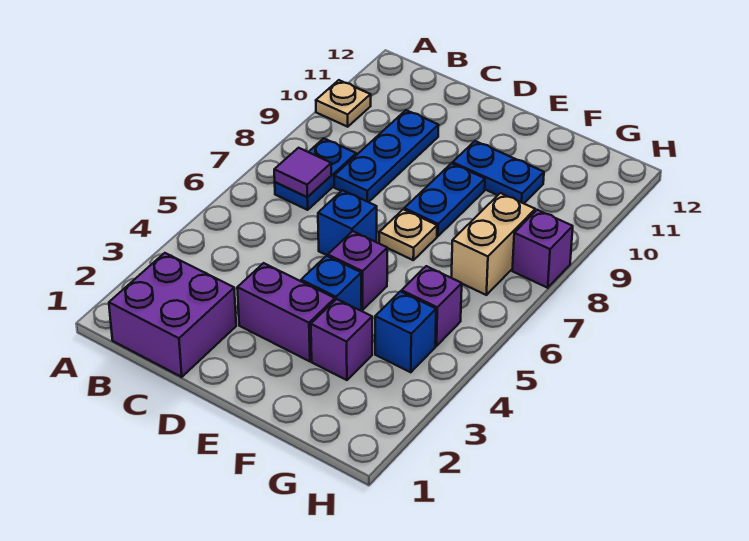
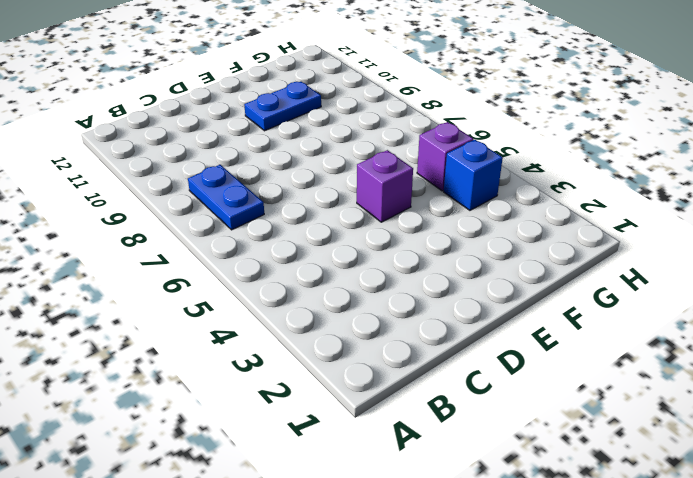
none -> tan 1x1 plate [316,80,371,127]
none -> purple 2x2 brick [109,253,236,377]
none -> blue 1x3 plate [334,110,439,202]

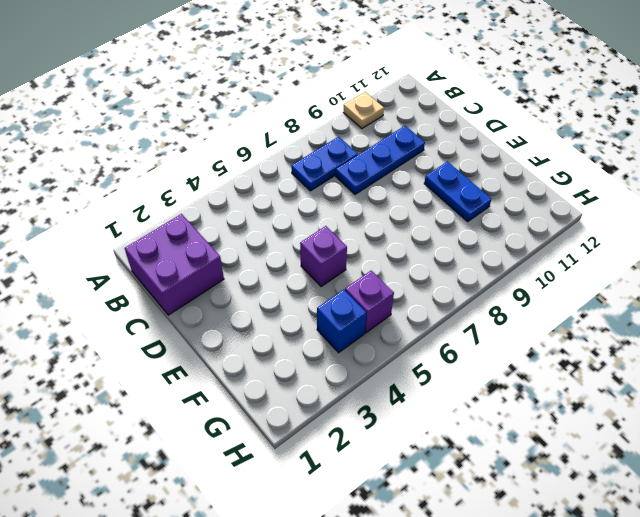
none -> purple 1x2 brick [237,263,335,361]
none -> blue 1x1 brick [318,190,377,256]
none -> blue 1x1 brick [301,256,362,311]

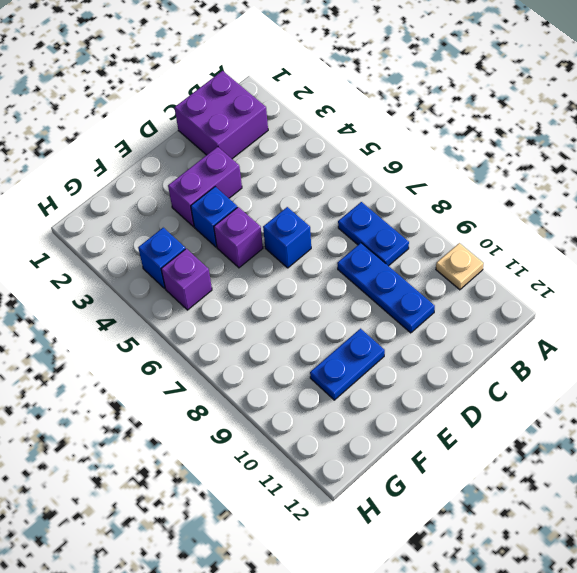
none -> tan 1x1 plate [379,209,437,260]
none -> blue 1x2 plate [404,163,485,236]
none -> purple 1x1 brick [311,299,372,380]

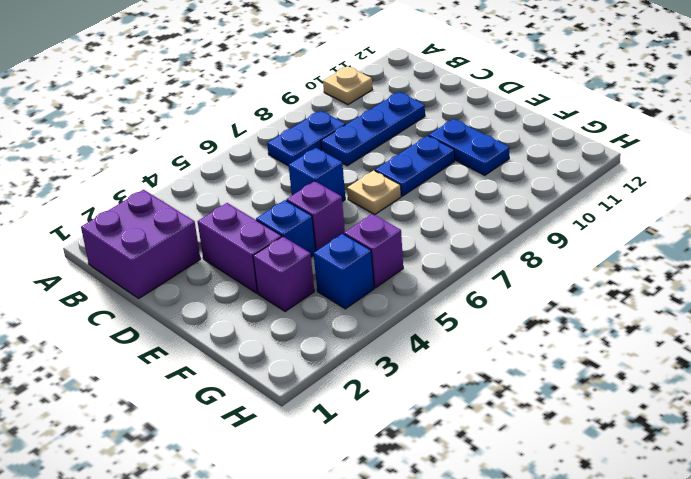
none -> tan 1x2 brick [451,193,535,295]
none -> purple 1x1 brick [512,210,573,288]
none -> purple 1x1 tile [274,148,331,197]

